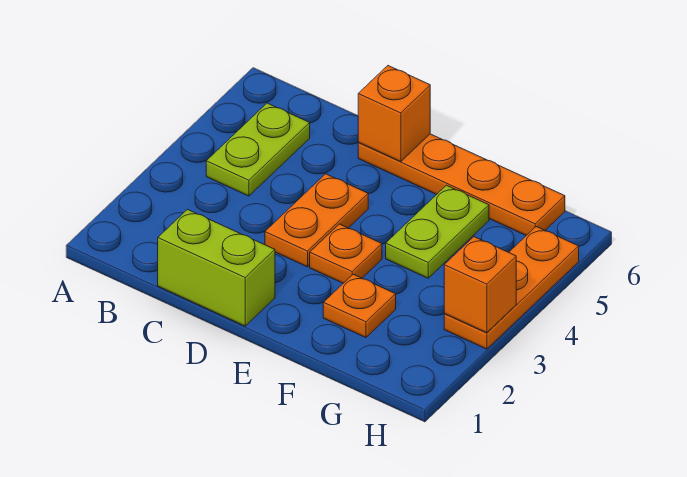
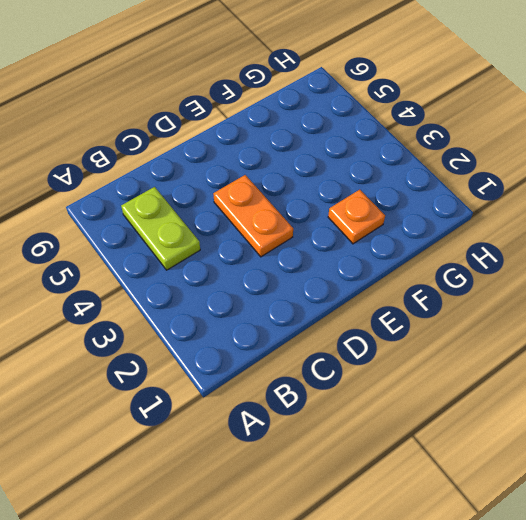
none -> lime 1x2 brick [158,210,275,326]
none -> orange 1x4 plate [358,134,565,235]

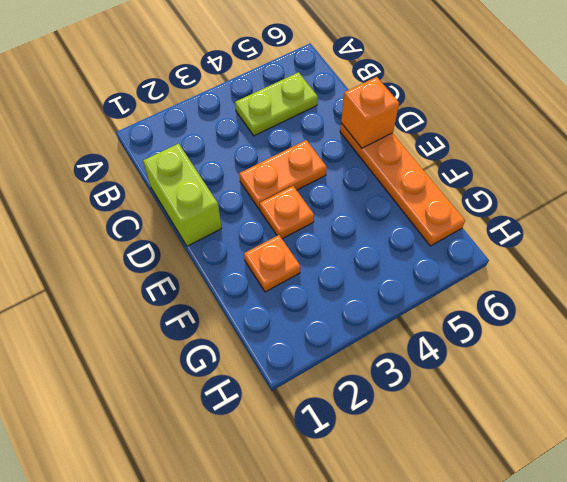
none -> lime 1x2 plate [386,185,489,278]
none -> orange 1x3 plate [444,227,579,349]

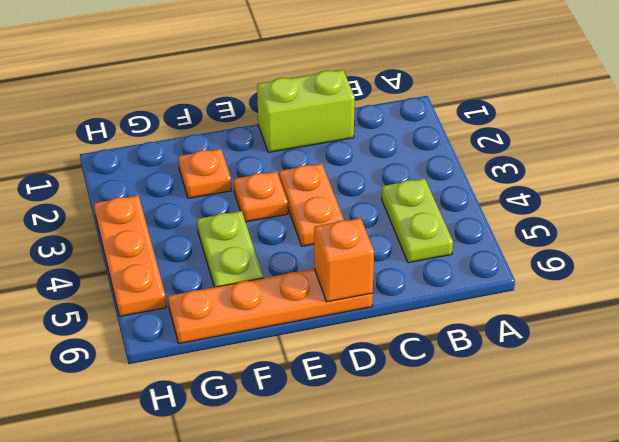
none -> orange 1x1 brick [444,237,516,333]

